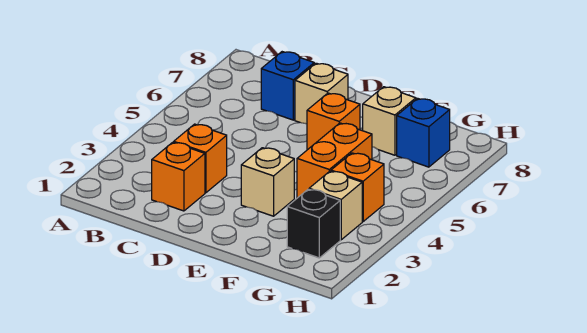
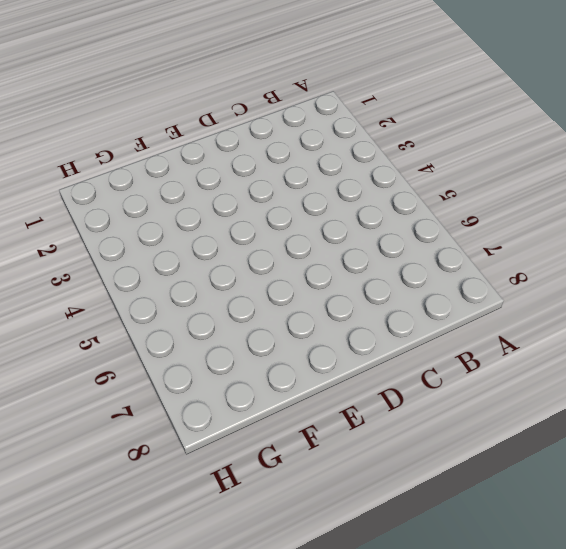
none -> orange 1x1 brick [152,142,205,211]
none -> orange 1x1 brick [174,124,227,193]
none -> blue 1x1 brick [261,52,314,120]

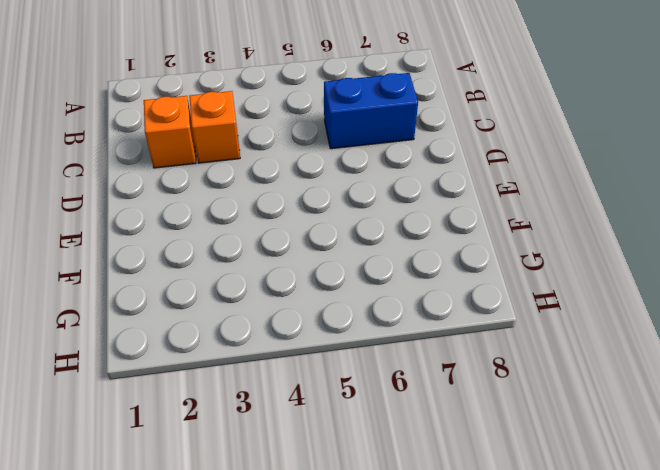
blue 1x2 brick [324,73,418,149] -> blue 1x1 brick [261,52,314,120]
none -> tan 1x1 brick [295,63,348,124]
none -> tan 1x1 brick [241,148,294,216]
none -> orange 1x1 brick [307,93,360,150]

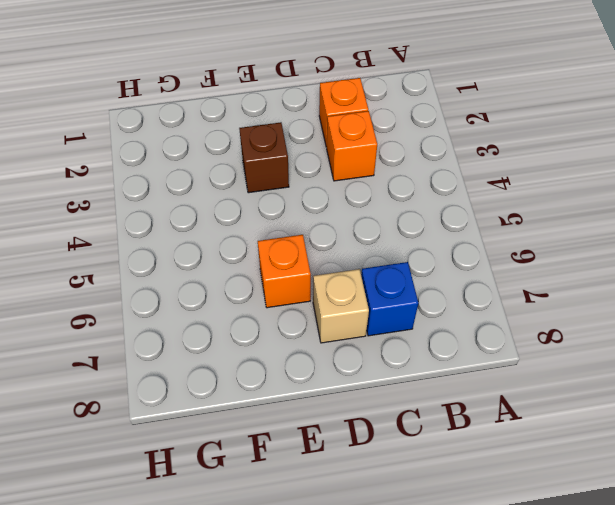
brown 1x1 brick [239,122,289,193] -> tan 1x1 brick [241,148,294,216]
none -> orange 1x2 brick [297,123,372,198]
none -> tan 1x1 brick [363,87,416,155]
none -> black 1x1 brick [287,189,340,258]

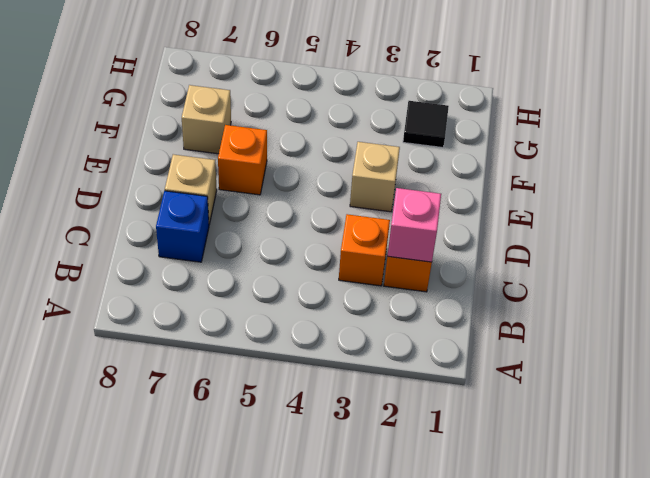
pink 1x1 brick [388,188,441,262] -> none
black 1x1 tile [403,101,449,148] -> black 1x1 brick [287,189,340,258]
none -> orange 1x2 brick [297,123,372,198]
none -> tan 1x1 brick [309,171,362,240]
none -> orange 1x1 brick [331,153,384,221]

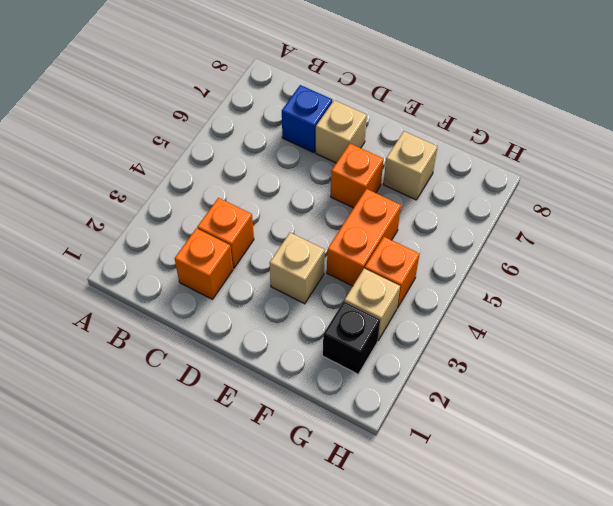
none -> blue 1x1 brick [397,98,450,167]

